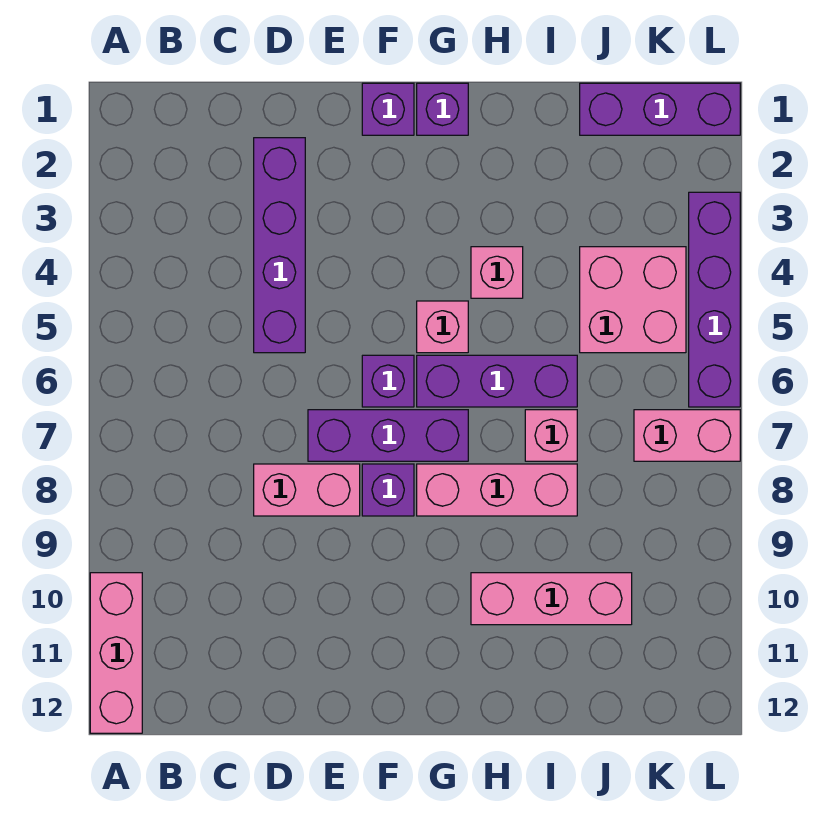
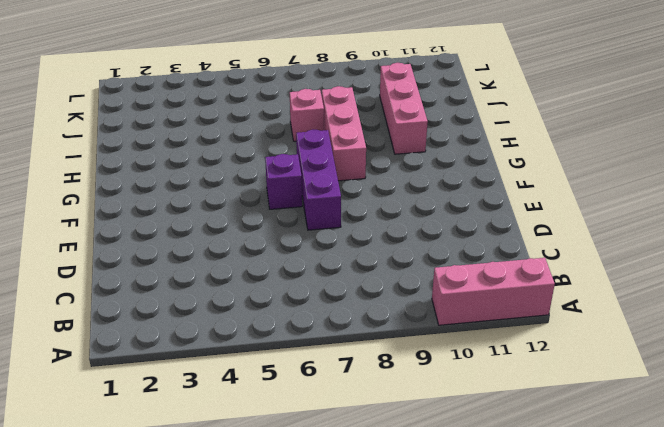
none -> purple 1x4 brick [254,138,305,353]
none -> pink 1x2 brick [254,464,360,516]
none -> purple 1x1 brick [362,83,414,135]

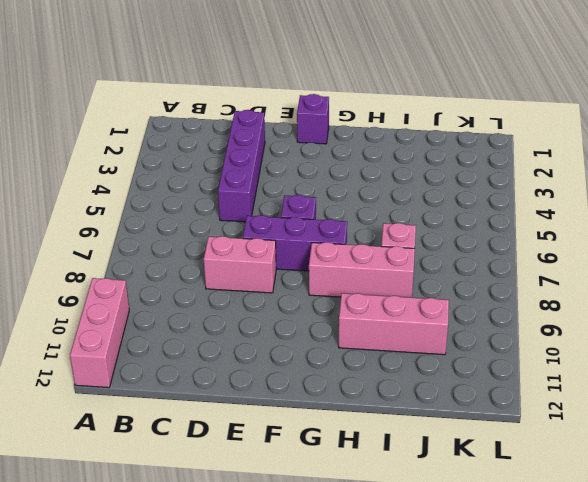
none -> purple 1x1 brick [362,464,414,516]
none -> purple 1x1 brick [417,83,468,135]
none -> pink 1x1 brick [417,301,468,353]

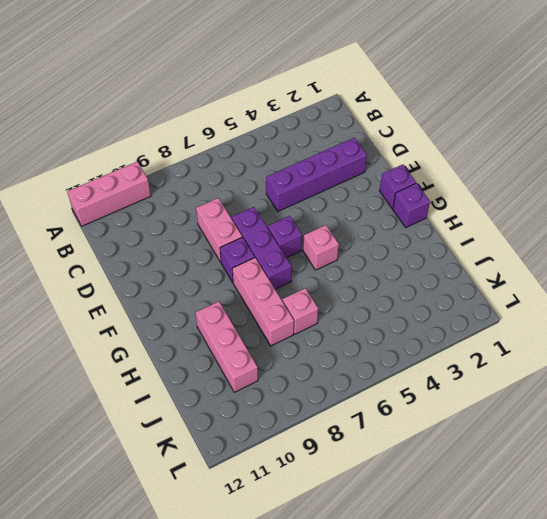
none -> purple 1x3 brick [417,355,577,407]
none -> pink 1x1 brick [471,247,523,298]
none -> purple 1x3 brick [580,83,740,135]

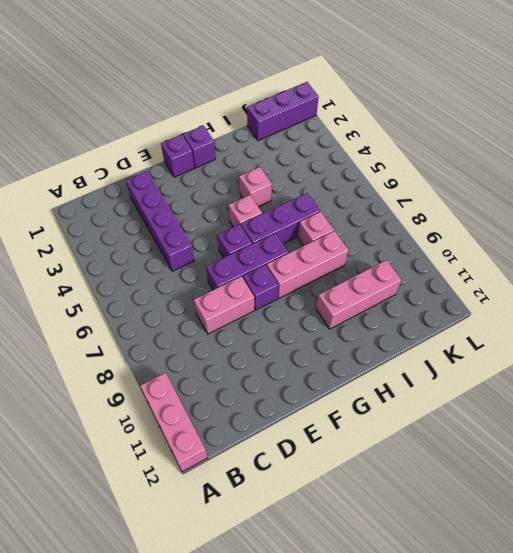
none -> pink 2x2 brick [580,247,686,353]
none -> pink 1x2 brick [634,410,740,461]
none -> purple 1x4 brick [689,192,740,407]

